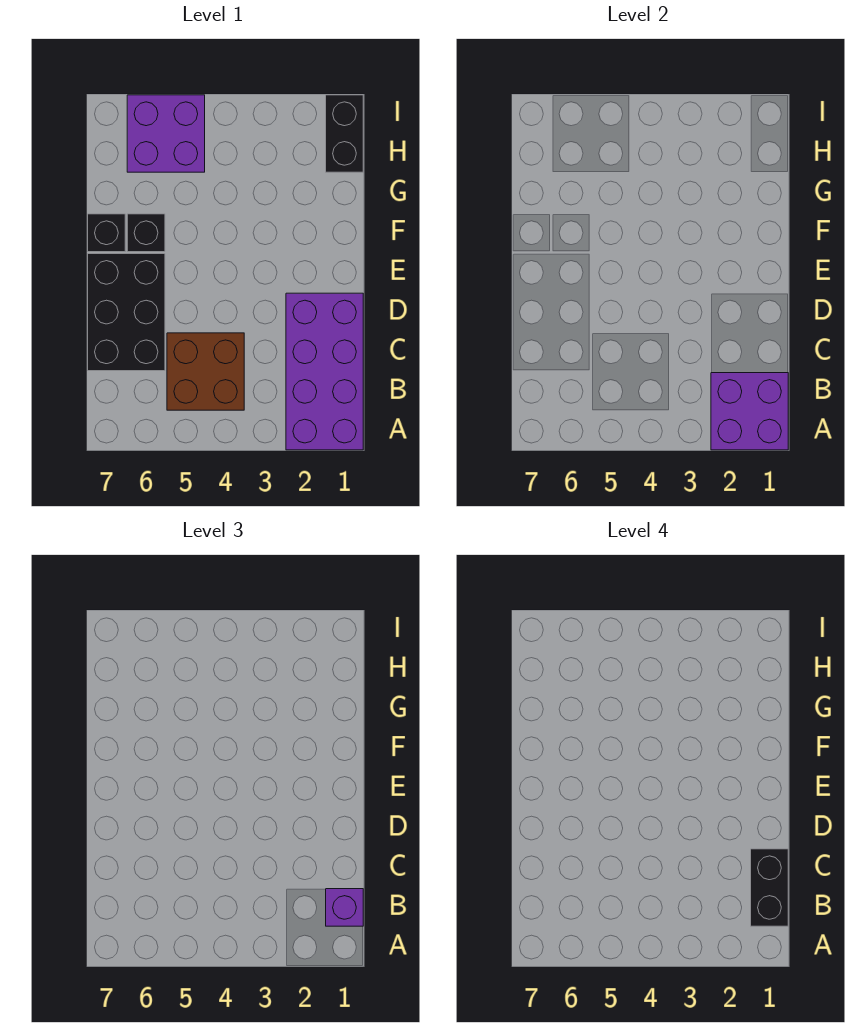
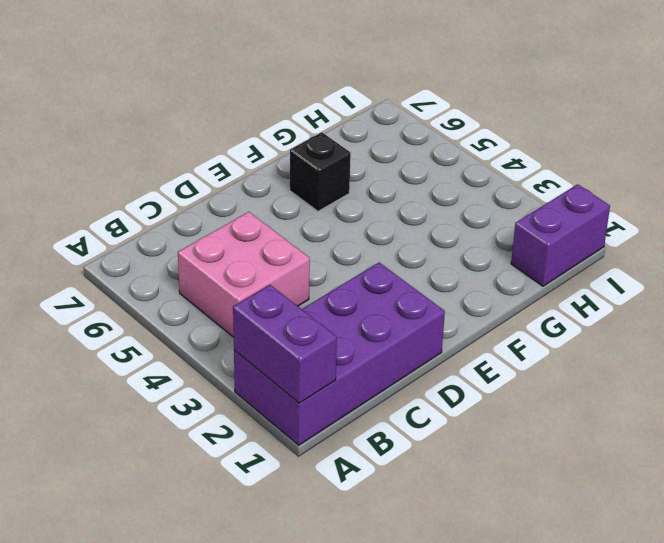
purple 1x2 brick [233,285,337,403] -> purple 2x2 brick [711,373,788,450]
pink 2x2 brick [178,212,310,337] -> brown 2x2 brick [167,333,244,410]
purple 1x2 brick [511,184,610,286] -> black 1x2 brick [326,95,363,172]
none -> black 2x3 brick [88,254,165,371]
none -> black 1x1 brick [88,214,125,252]

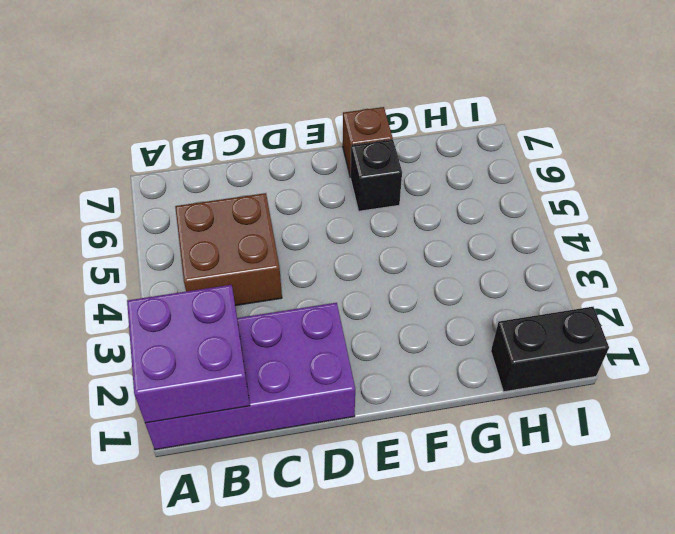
brown 1x1 brick [343,107,393,177] -> black 1x1 brick [88,214,125,252]
none -> black 2x3 brick [88,254,165,371]
none -> purple 2x2 brick [127,95,205,172]

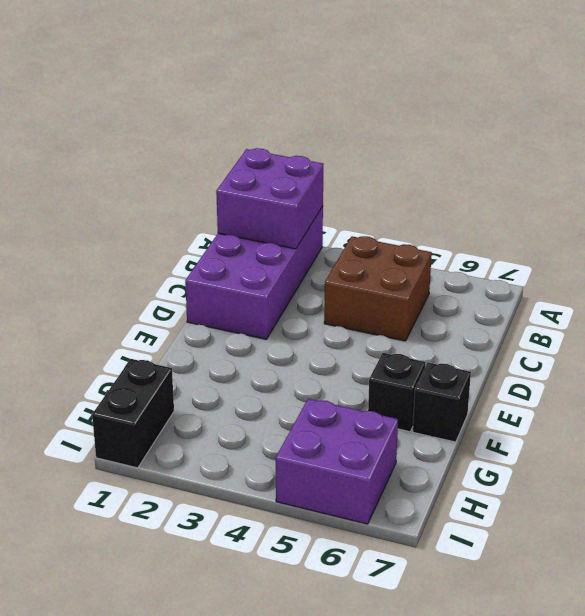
none -> black 2x3 brick [88,254,165,371]
none -> purple 1x1 brick [326,889,363,926]

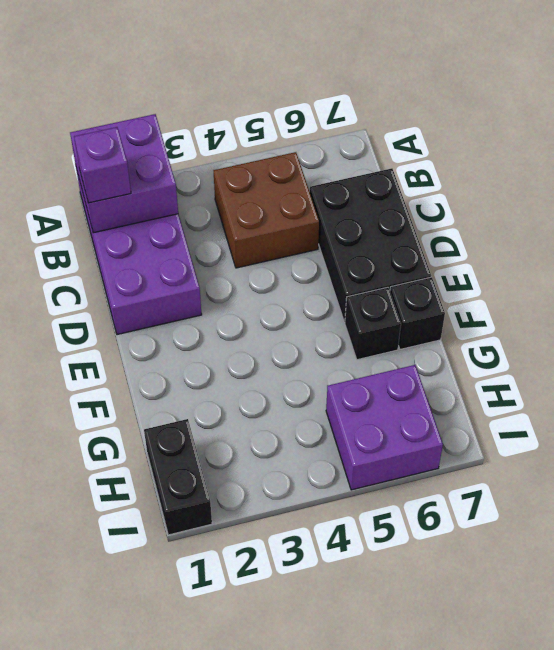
none -> black 1x2 brick [751,849,788,926]

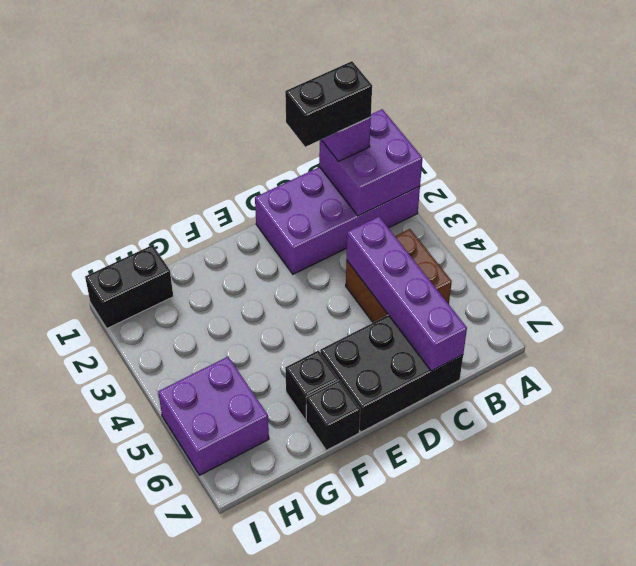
purple 1x4 brick [346,217,467,371] -> none

